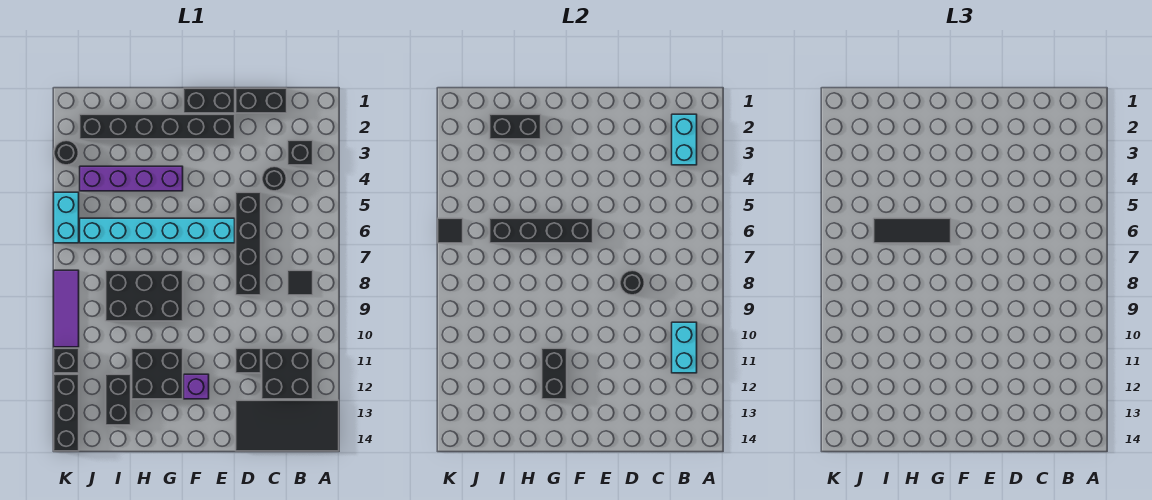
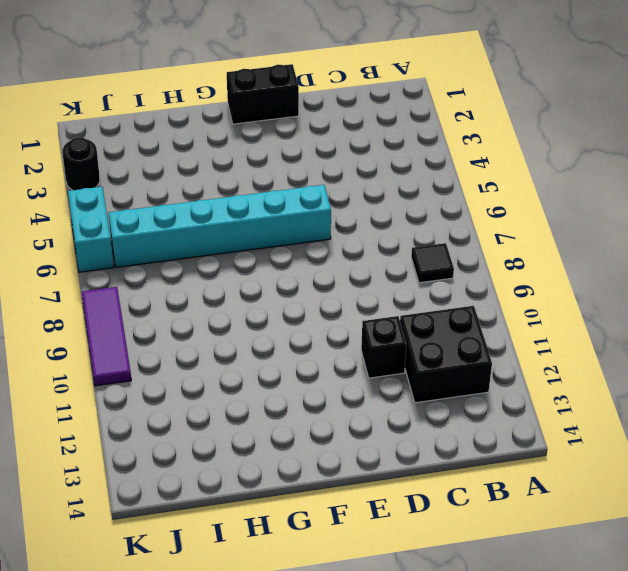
none -> black 2x4 tile [236,400,339,451]
none -> black 1x1 brick [288,140,313,165]
none -> black 1x2 brick [236,88,287,113]

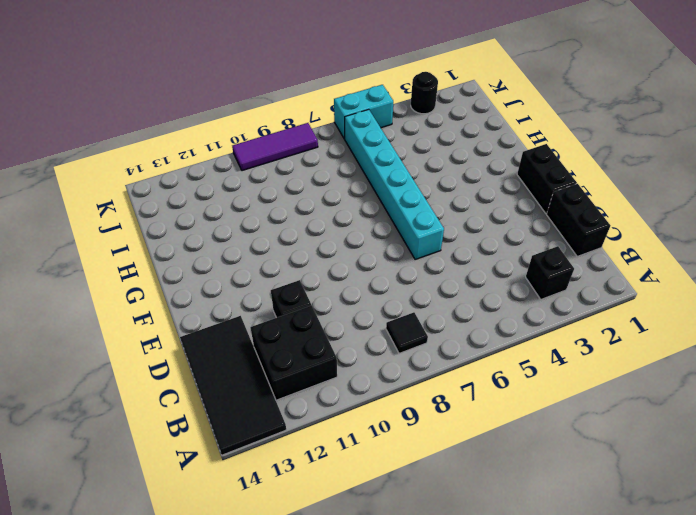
none -> black 1x1 round brick [262,166,287,191]
none -> black 1x4 brick [236,192,261,295]
none -> black 1x6 brick [80,114,235,139]

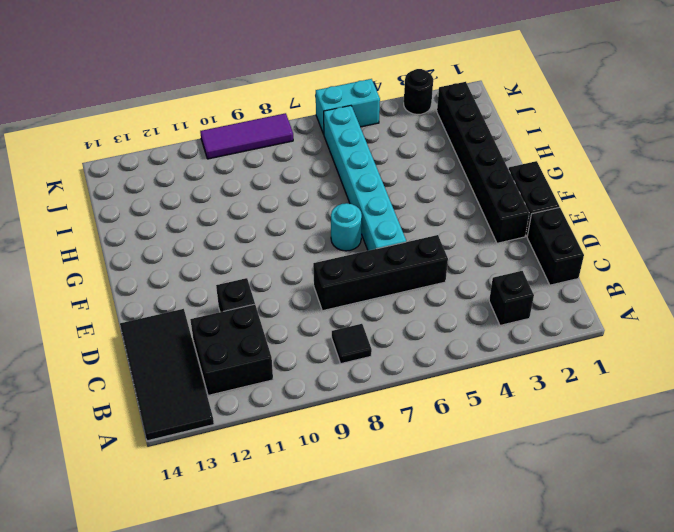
cyan 1x1 round brick [331,203,362,251] -> none
none -> black 1x1 round brick [262,166,287,191]
none -> purple 1x1 brick [184,374,209,399]
none -> purple 1x4 brick [80,166,183,191]

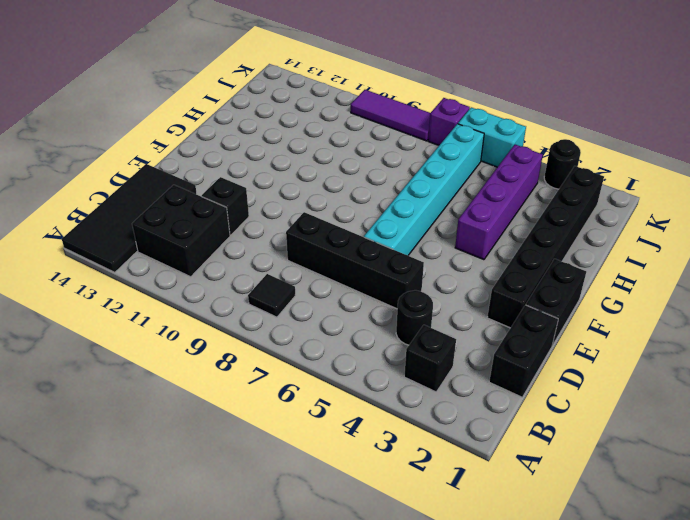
purple 1x1 brick [428,98,470,145] -> purple 1x1 brick moved to [184,374,209,399]
none -> black 2x3 brick [106,270,183,321]
none -> black 2x2 brick [132,348,183,399]
none -> black 1x2 brick [106,374,131,425]

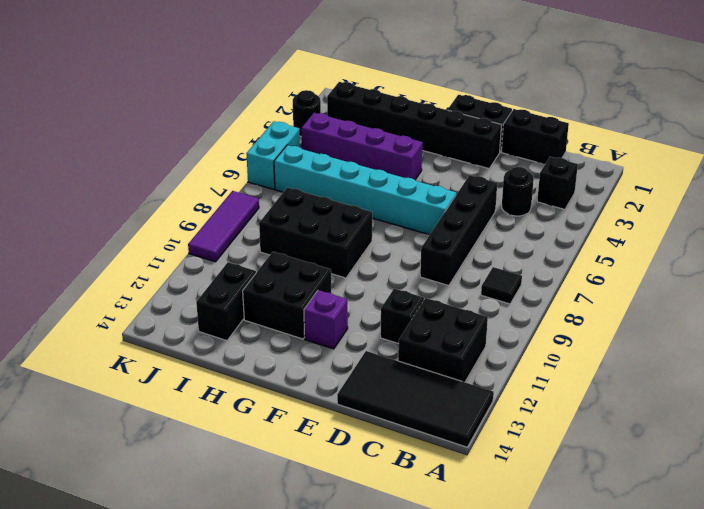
none -> black 1x1 brick [54,348,79,373]
none -> black 1x3 brick [54,374,79,451]
none -> cyan 1x2 brick [672,114,697,165]

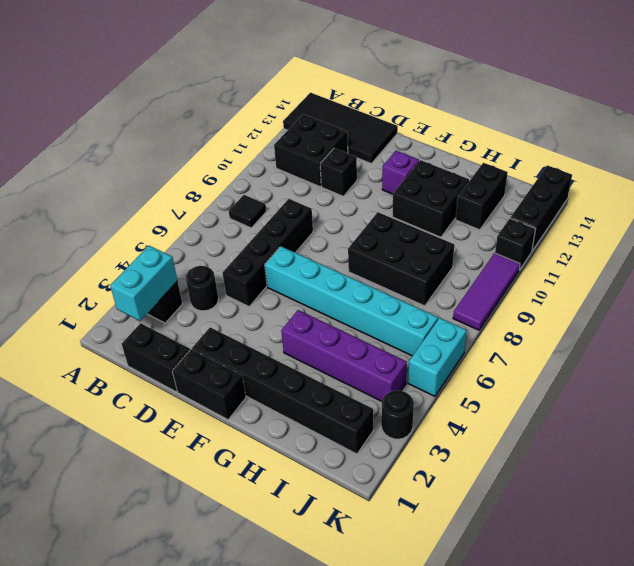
none -> cyan 1x2 brick [672,322,697,373]
none -> black 1x1 round brick [620,270,645,295]
none -> black 1x4 brick [490,218,593,243]

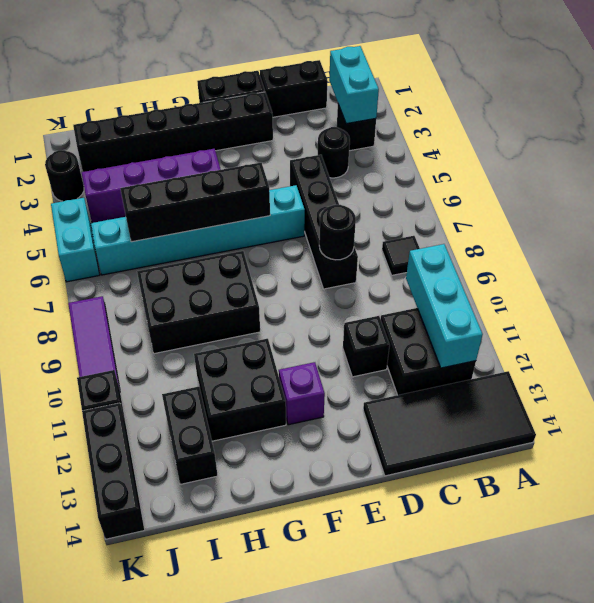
cyan 1x3 brick [406,244,483,368] -> cyan 1x2 brick [672,322,697,373]
none -> black 1x2 brick [542,348,567,399]
none -> black 1x2 brick [490,114,541,139]
none -> black 1x1 tile [438,218,463,243]

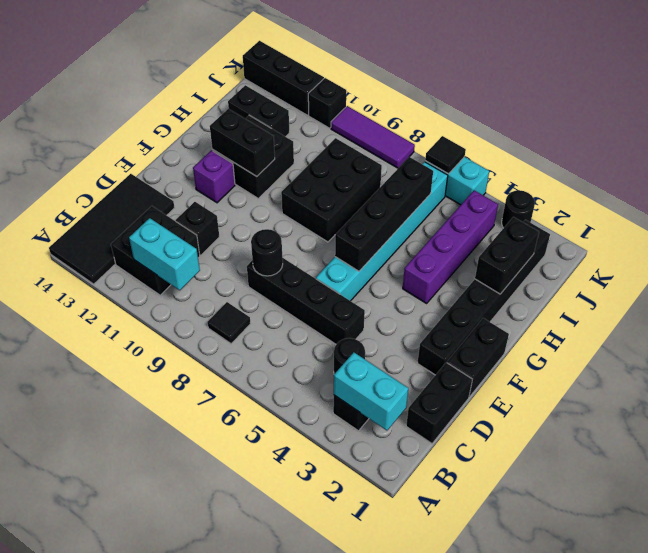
none -> black 1x3 tile [874,218,951,243]

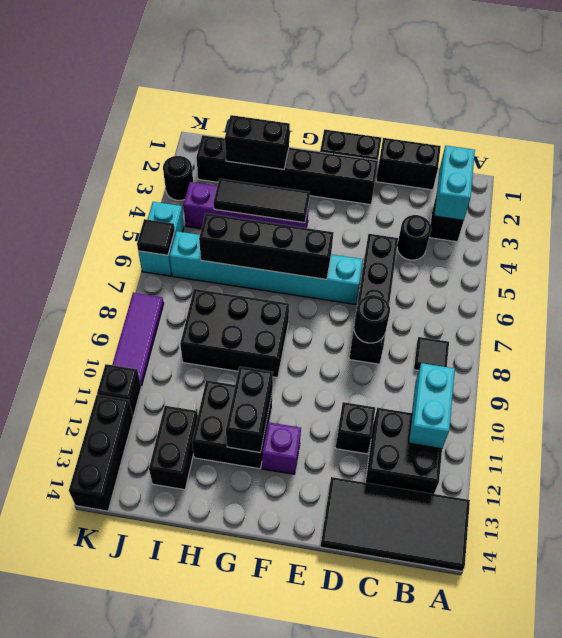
black 1x3 tile [213,179,310,223] -> black 1x3 tile moved to [874,218,951,243]

